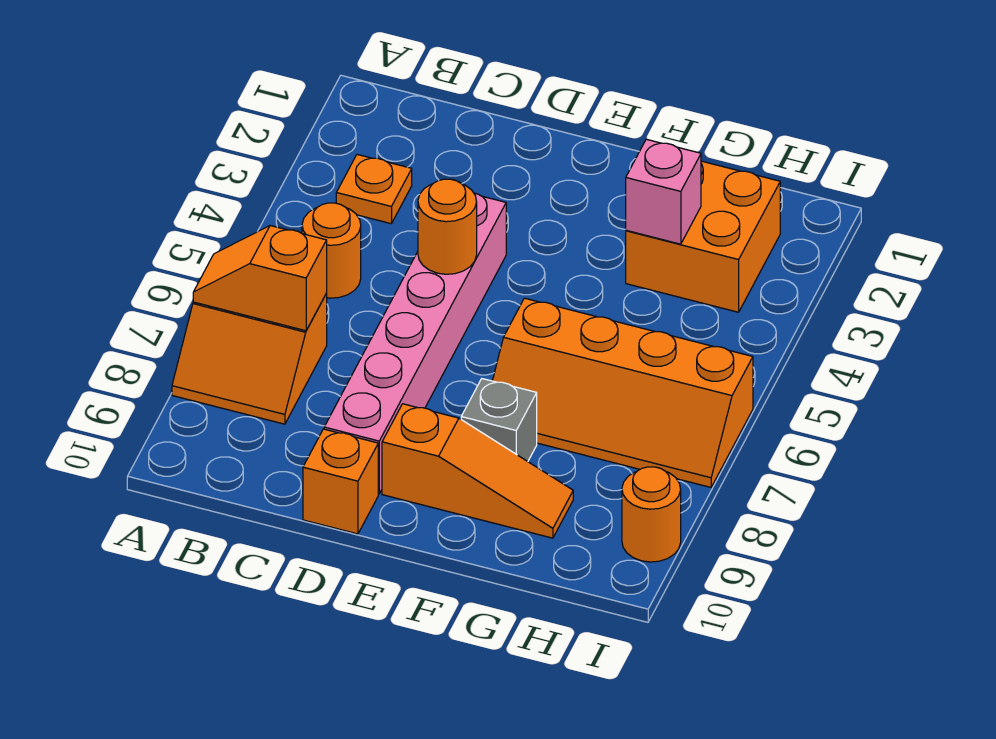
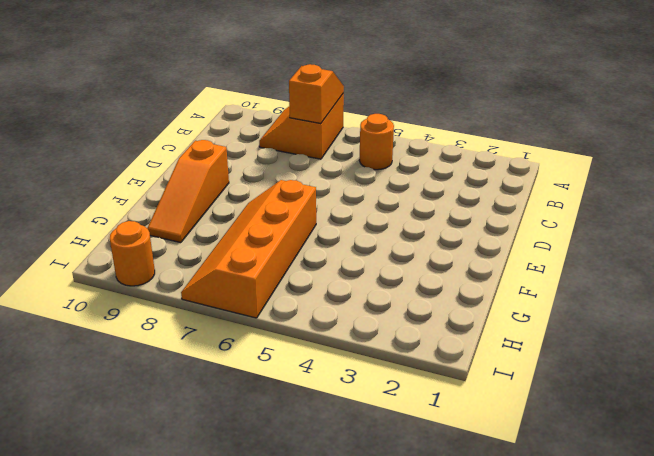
none -> orange 1x1 plate [336,155,412,224]
none -> pink 1x6 brick [324,193,506,494]
none -> orange 1x1 brick [303,429,378,534]

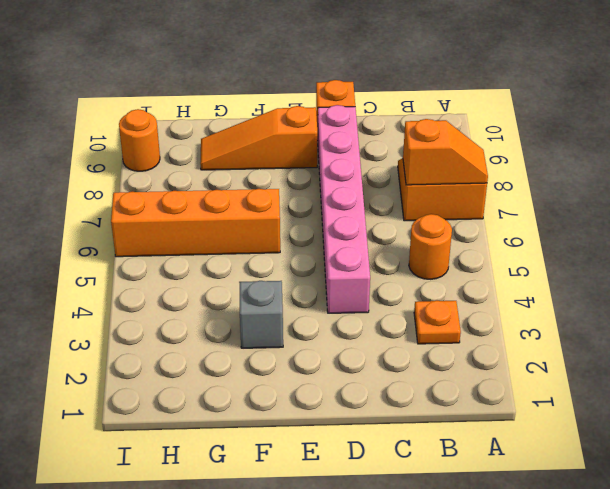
grey 1x1 brick [239,281,283,348] -> grey 1x1 brick moved to [461,379,537,461]
none -> orange 2x2 brick [626,161,780,312]
none -> orange 1x1 round brick [418,179,477,274]
none -> pink 1x1 brick [626,139,701,244]

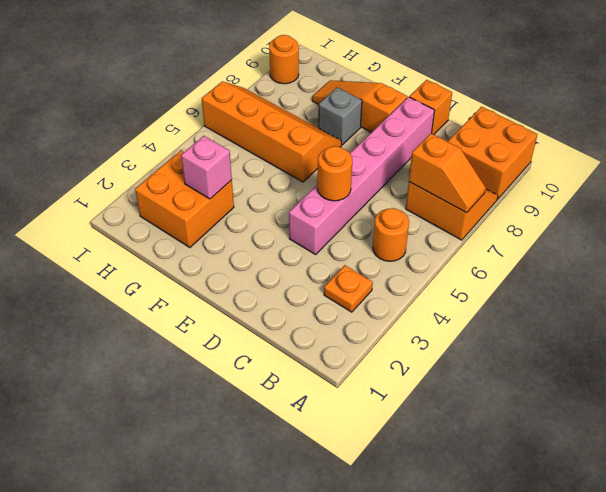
orange 2x2 brick [448,107,537,199] -> none

